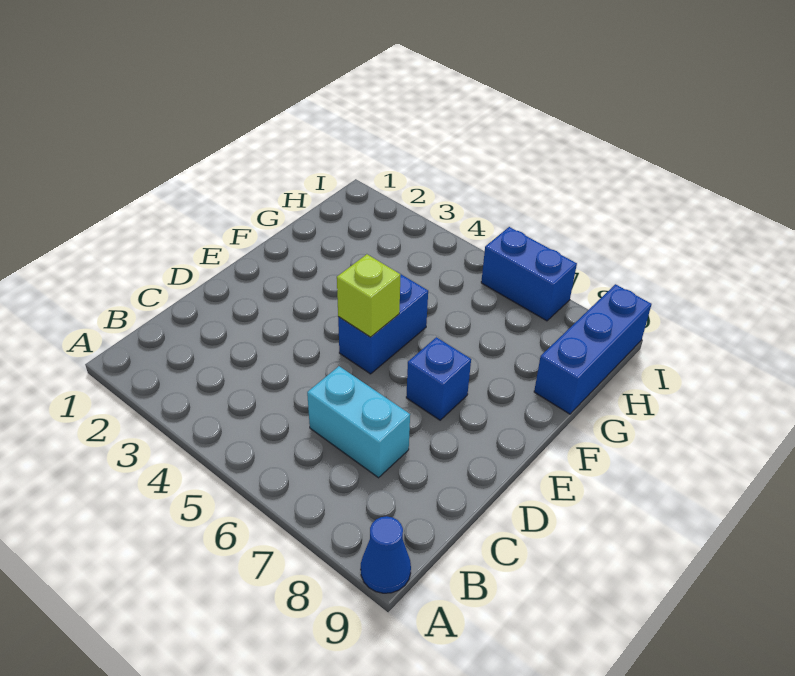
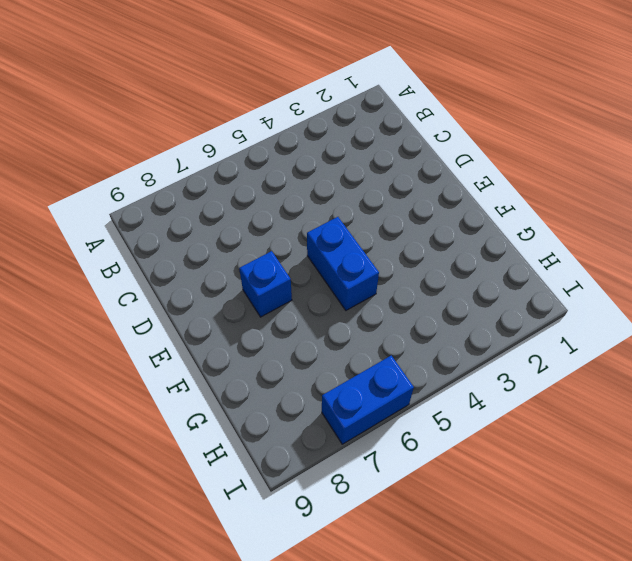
none -> blue 1x1 cone [361,516,411,593]
none -> cyan 1x2 brick [307,366,410,478]

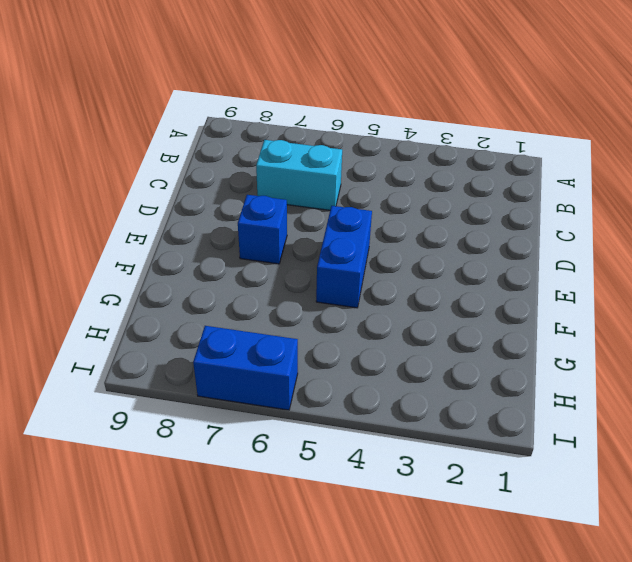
none -> blue 1x1 cone [361,516,411,593]
none -> blue 1x3 brick [534,284,652,414]

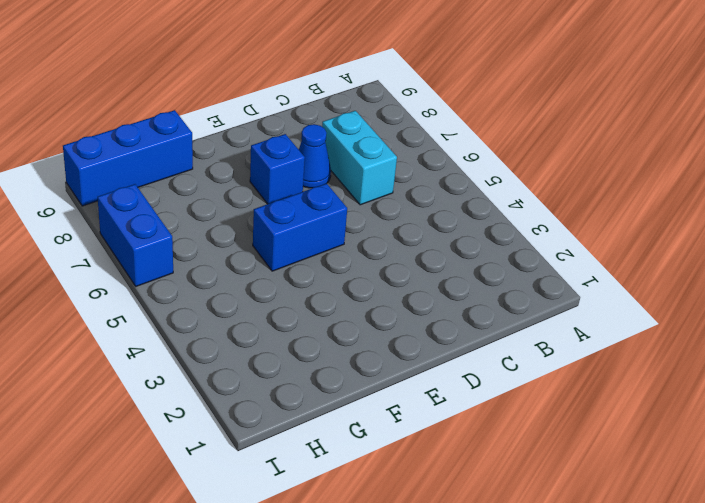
blue 1x1 cone [299,124,331,188] -> blue 1x1 cone moved to [361,516,411,593]
none -> lime 1x1 brick [337,254,401,337]

